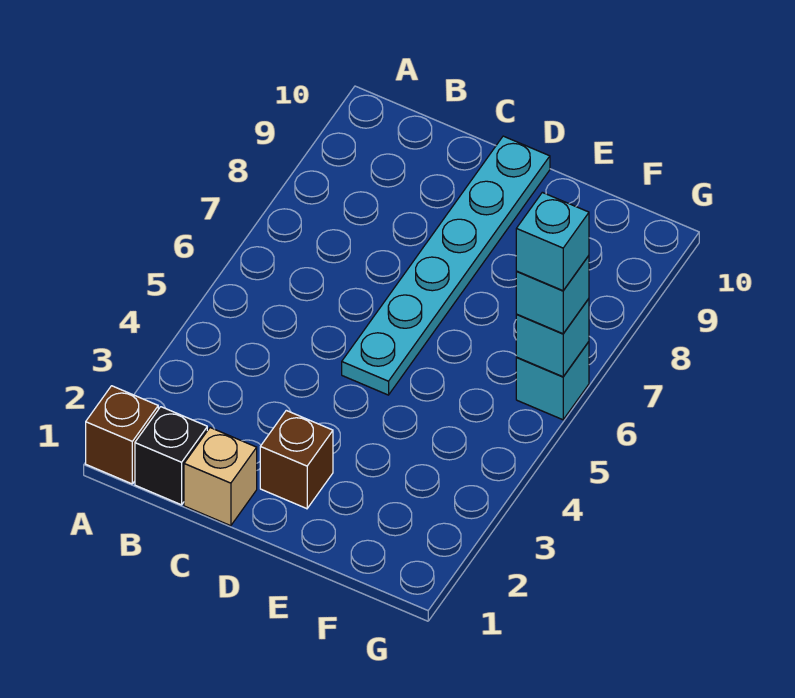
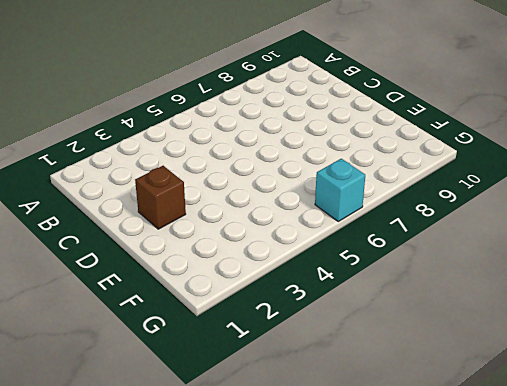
none -> brown 1x1 brick [86,386,158,484]
none -> black 1x1 brick [135,407,207,505]

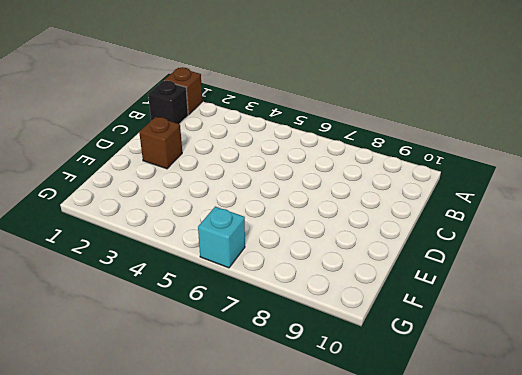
none -> tan 1x1 brick [184,428,257,526]
none -> cyan 1x6 plate [342,136,550,395]

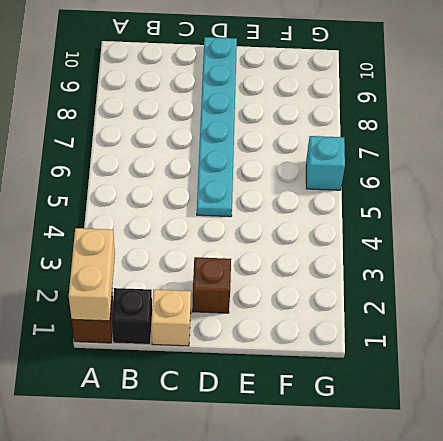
tan 1x2 brick [69,228,115,321] -> none
none -> cyan 1x1 brick [516,299,589,377]
none -> cyan 1x1 brick [516,256,589,334]

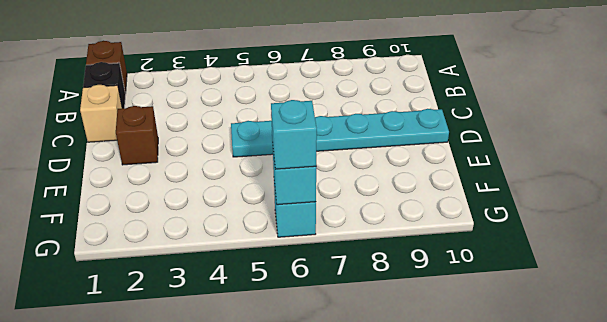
none -> cyan 1x1 brick [516,192,589,291]

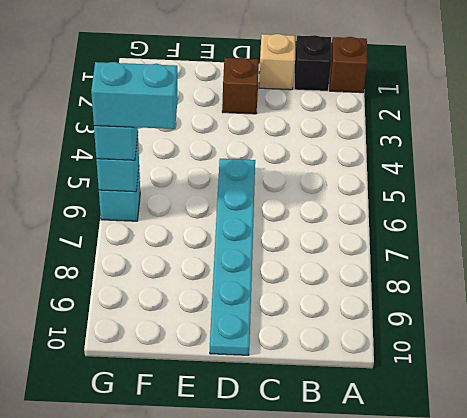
cyan 1x2 brick [91,62,178,129] -> cyan 1x1 brick [516,192,589,291]

